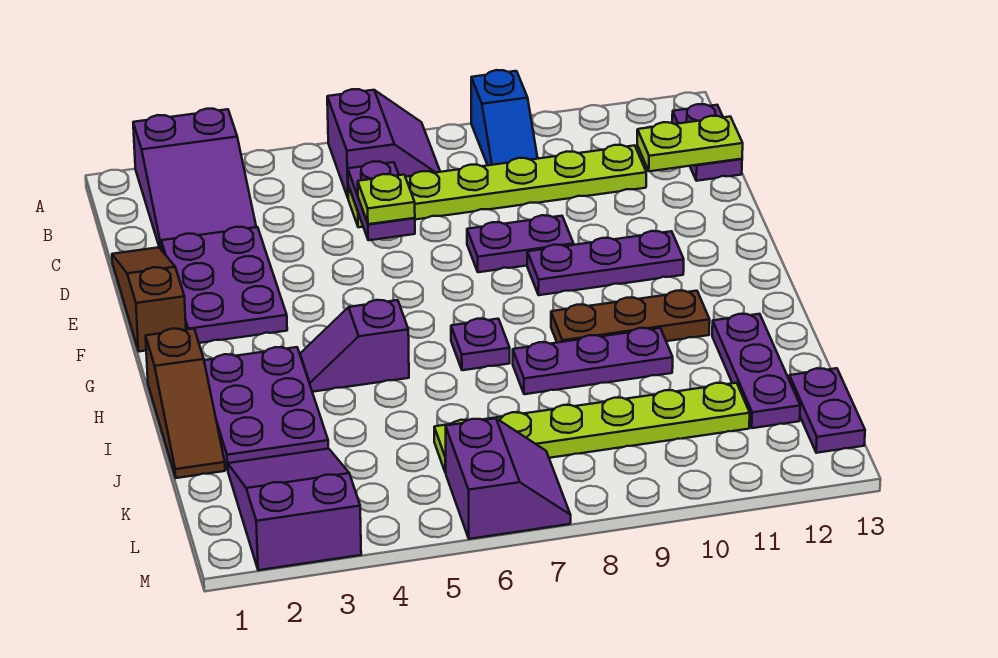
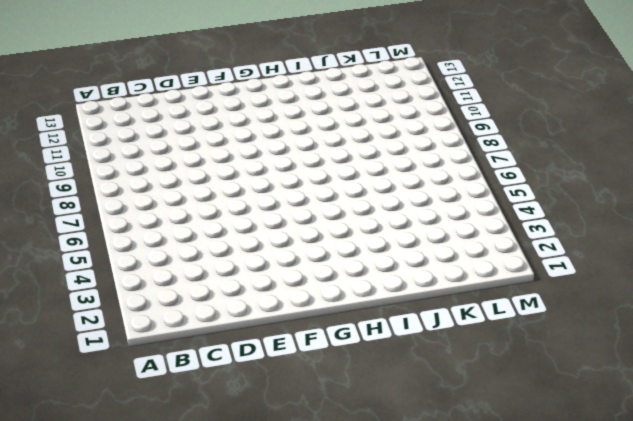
none -> purple 2x3 slope [133,109,256,250]
none -> purple 2x2 slope [327,89,440,197]
none -> blue 1x2 slope [471,70,538,165]

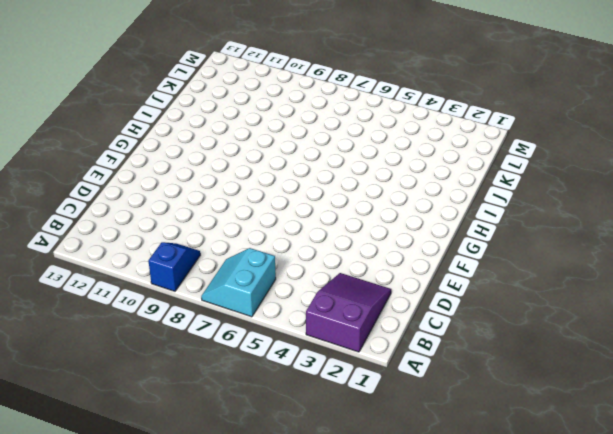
cyan 2x2 slope [201,248,276,317] -> purple 2x2 slope [327,89,440,197]
none -> purple 1x2 plate [672,104,742,181]
none -> lime 1x6 plate [348,145,646,227]
none -> brown 1x3 slope [112,247,186,351]

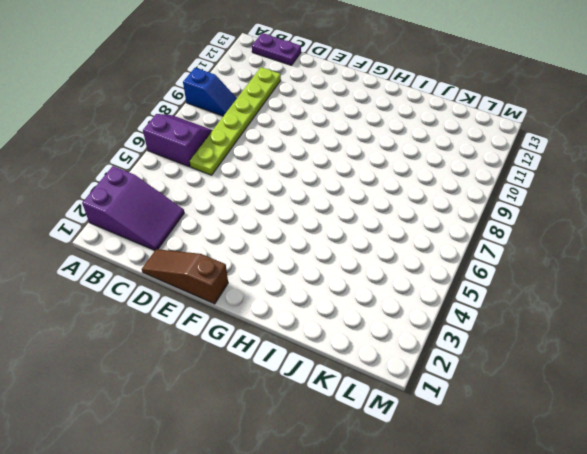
none -> purple 2x3 plate [161,227,287,343]
none -> purple 1x2 plate [467,215,574,272]
none -> purple 1x3 plate [527,231,684,295]

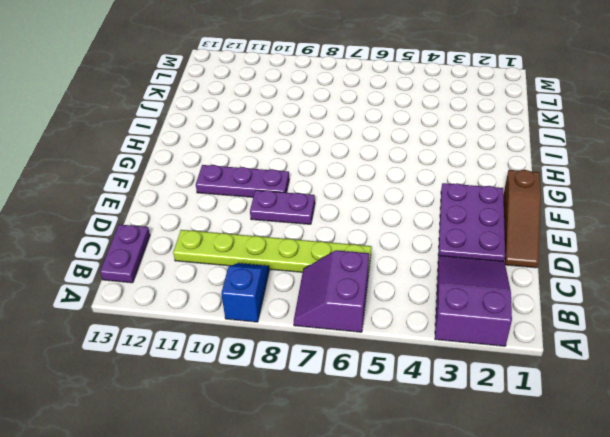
none -> brown 1x3 slope [146,329,225,478]
none -> purple 2x3 plate [204,347,328,470]
none -> purple 1x2 slope [300,300,409,392]

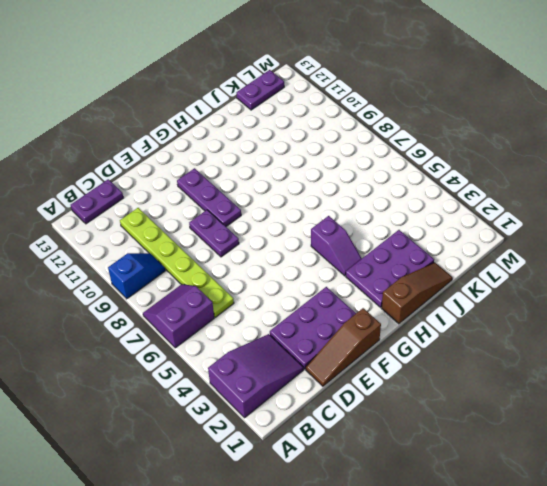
none -> purple 1x1 plate [451,319,510,370]
none -> brown 1x3 plate [551,291,710,343]
none -> purple 1x3 plate [513,328,673,394]

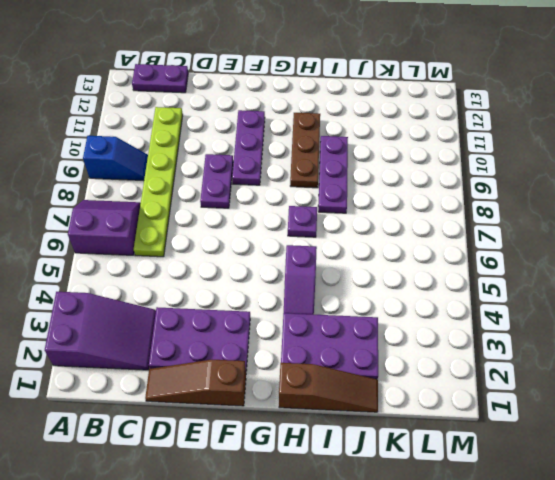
none -> purple 1x3 plate [712,314,800,428]
none -> purple 2x3 slope [228,449,361,570]
none -> lime 1x6 plate [434,383,750,473]

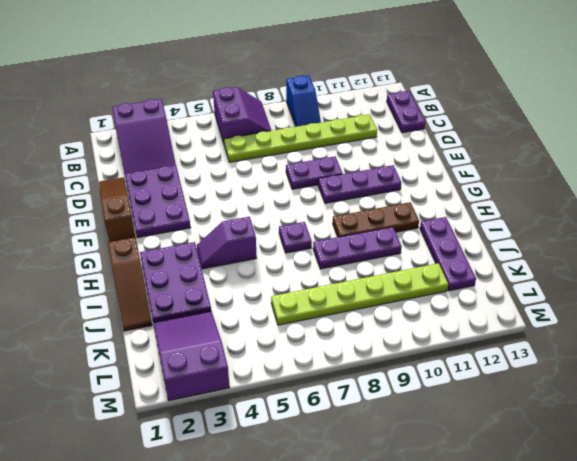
none -> purple 1x2 plate [789,368,865,453]
none -> purple 2x2 slope [446,418,571,539]
none -> purple 1x2 plate [348,162,415,240]

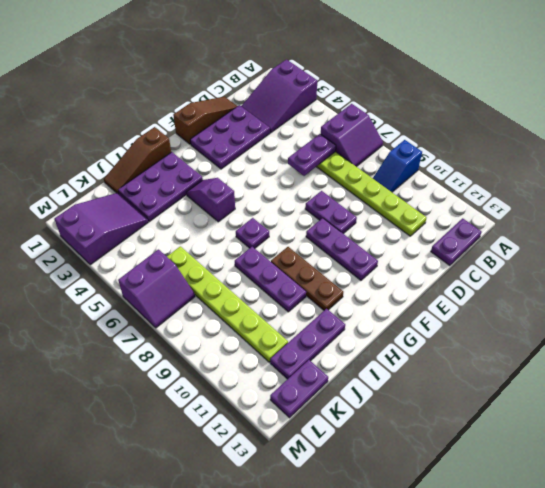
none -> lime 1x2 plate [637,116,743,171]
none -> lime 1x1 plate [358,174,415,224]

